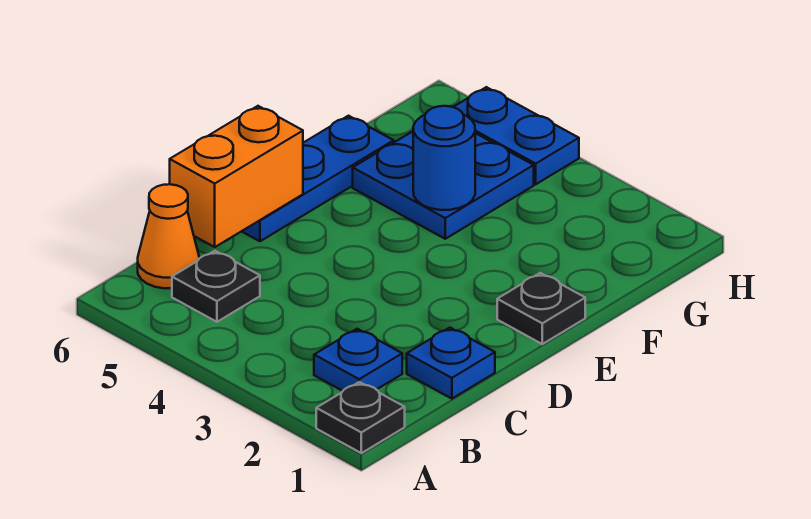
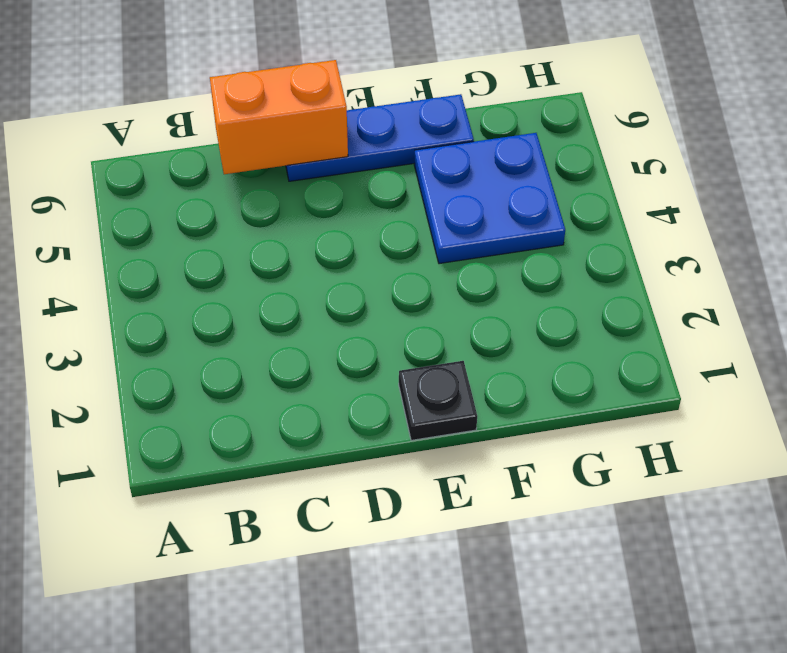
none -> black 1x1 plate [316,382,405,453]
none -> blue 1x1 plate [314,329,402,391]

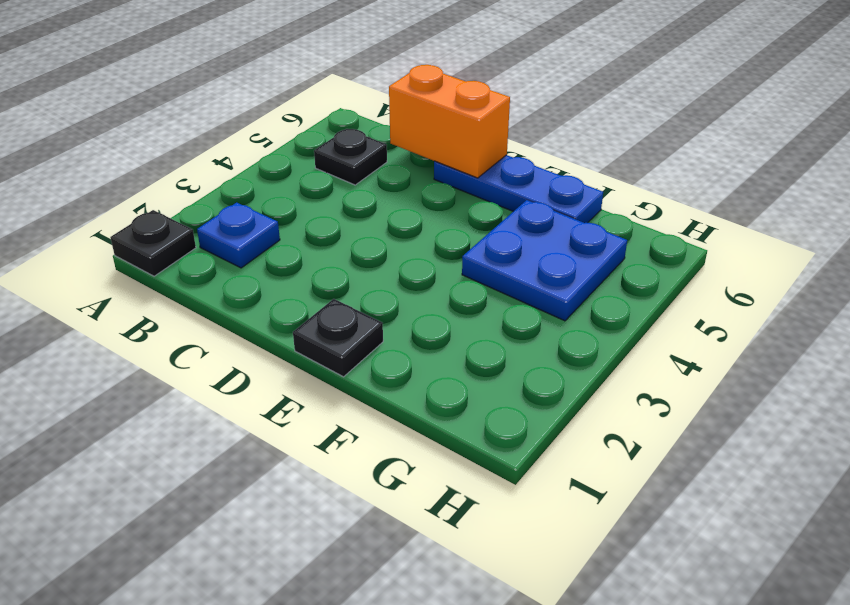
none -> orange 1x1 cone [138,184,199,288]
none -> blue 1x1 plate [407,328,495,399]

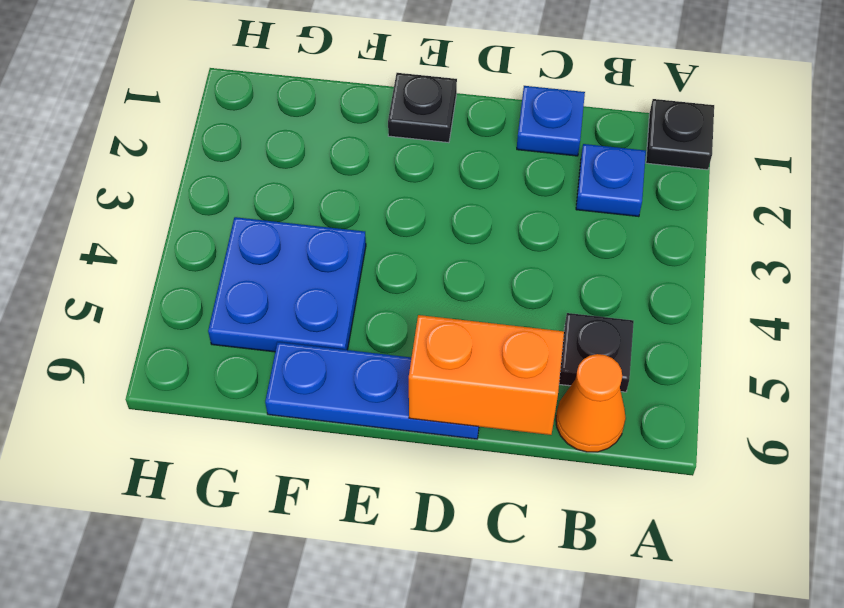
none -> blue 1x2 plate [454,87,579,184]
none -> blue 1x1 round brick [413,106,475,210]

